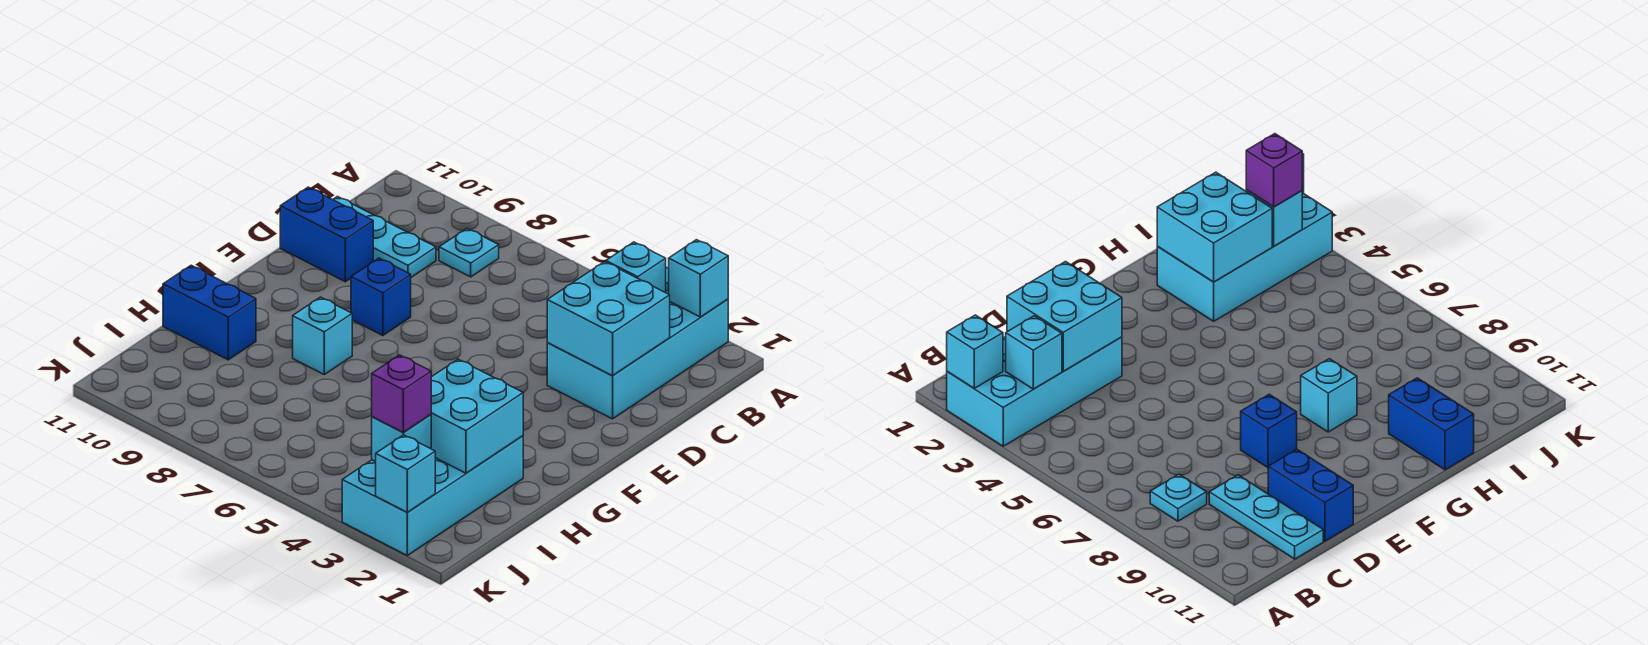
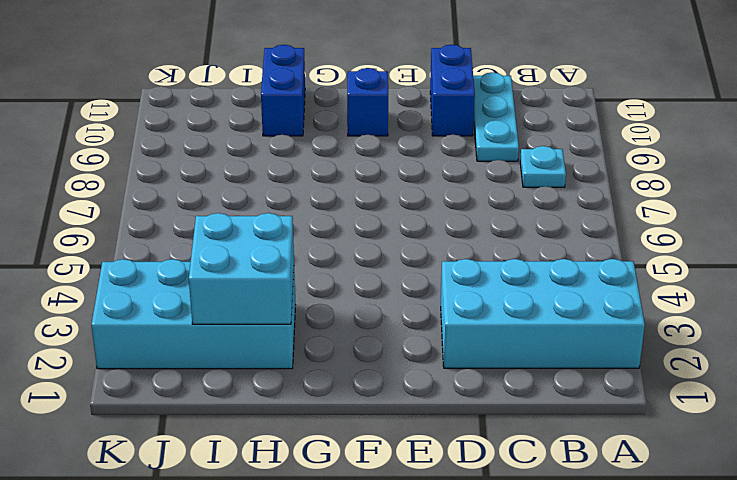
blue 1x1 brick [347,68,388,136] -> blue 1x1 brick moved to [351,258,411,336]
none -> cyan 1x1 brick [293,297,352,374]
none -> cyan 1x1 brick [669,240,728,317]
none -> cyan 1x1 brick [606,242,666,293]

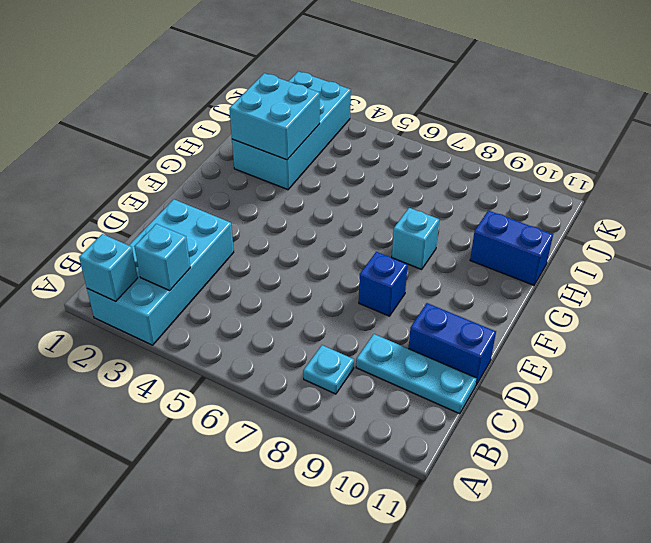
none -> cyan 2x2 brick [547,262,670,376]
none -> cyan 1x1 brick [372,415,431,462]
none -> cyan 1x1 brick [376,435,435,512]

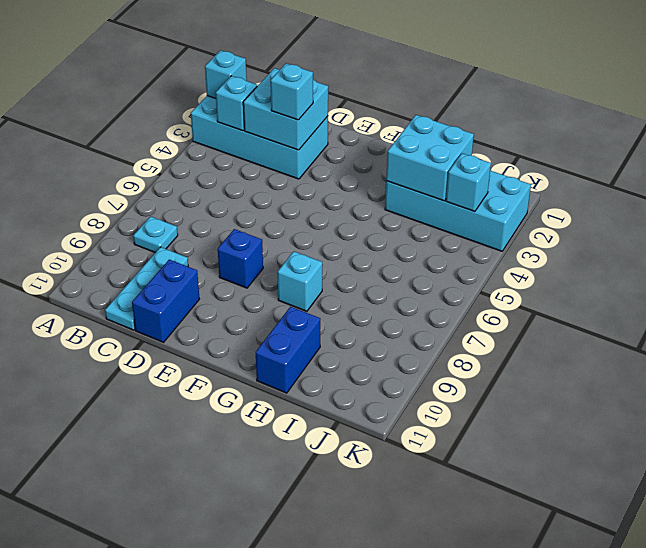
cyan 1x1 brick [271,63,313,120] -> cyan 1x1 brick moved to [376,435,435,512]
none -> purple 1x1 brick [372,355,431,433]

